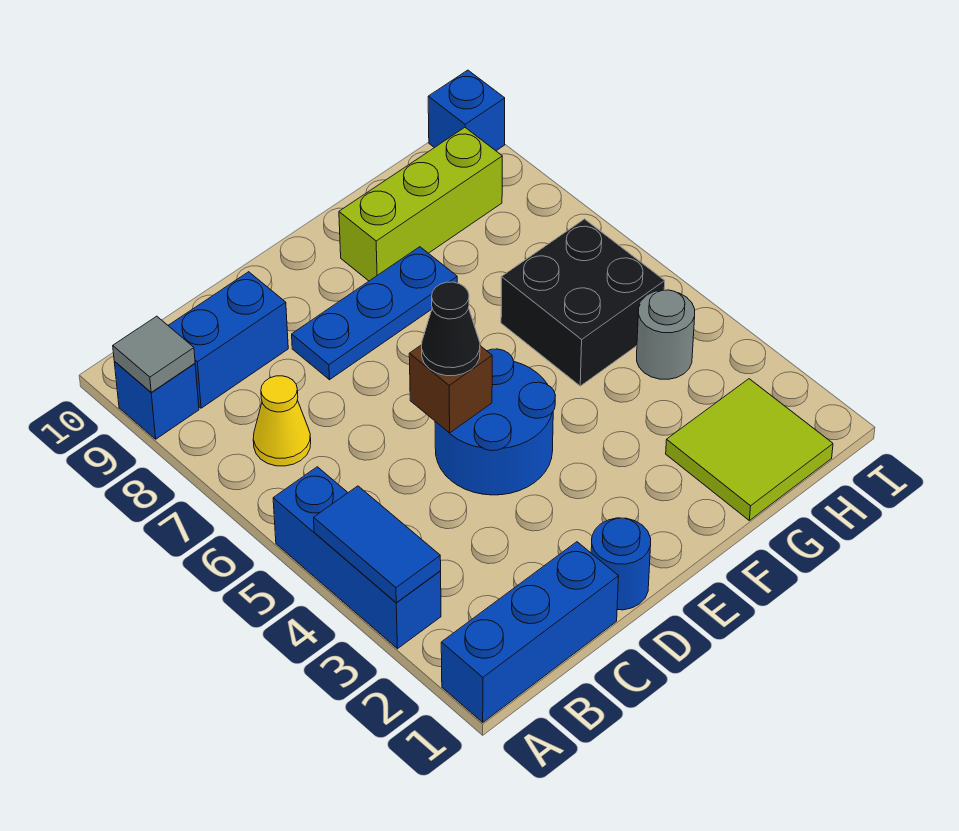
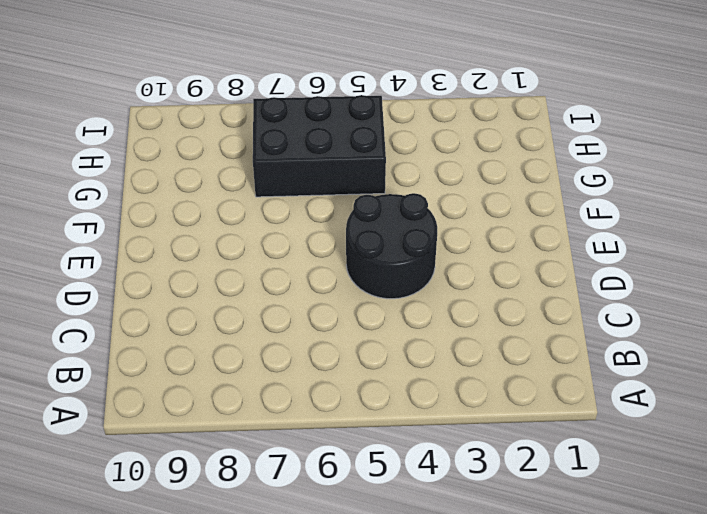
black 2x2 round brick [346,193,437,299] -> blue 2x2 round brick [435,349,556,495]
black 2x3 brick [253,95,386,197] -> black 2x2 brick [501,219,665,386]
none -> blue 1x3 brick [441,542,619,722]
none -> blue 1x3 brick [273,467,441,649]
none -> blue 1x1 brick [114,362,199,439]

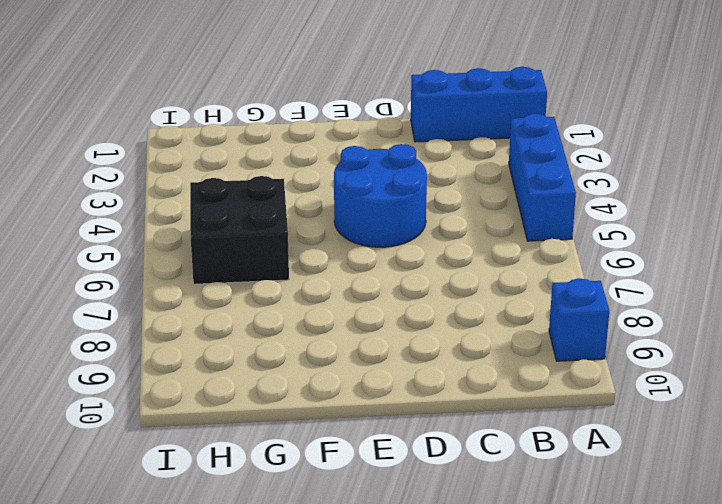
none -> yellow 1x1 cone [253,376,311,466]
none -> blue 1x2 brick [168,272,288,408]
none -> blue 1x1 round brick [591,518,651,610]

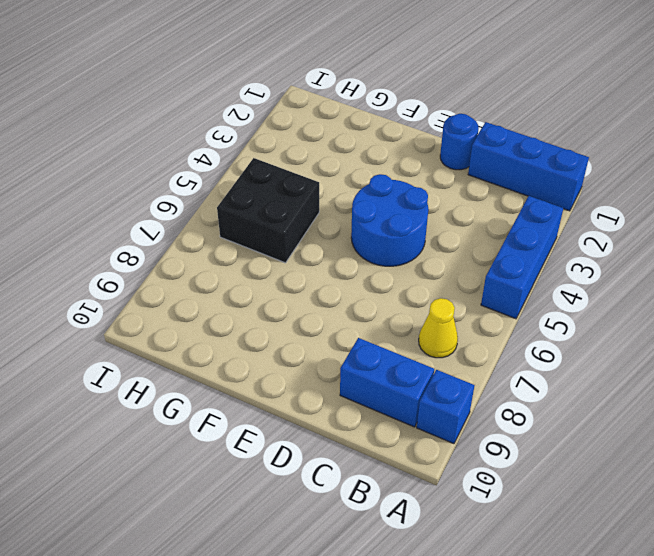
none -> blue 1x3 plate [292,247,457,380]
none -> lime 1x3 brick [339,128,502,281]
none -> lime 2x2 tile [666,379,833,520]

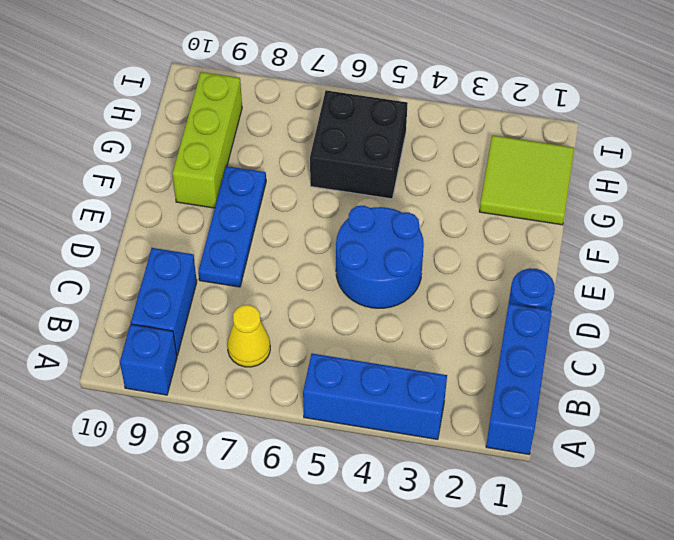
none -> grey 1x1 round brick [637,290,695,379]
none -> blue 1x1 brick [428,70,505,151]
none -> blue 1x2 tile [314,486,441,603]

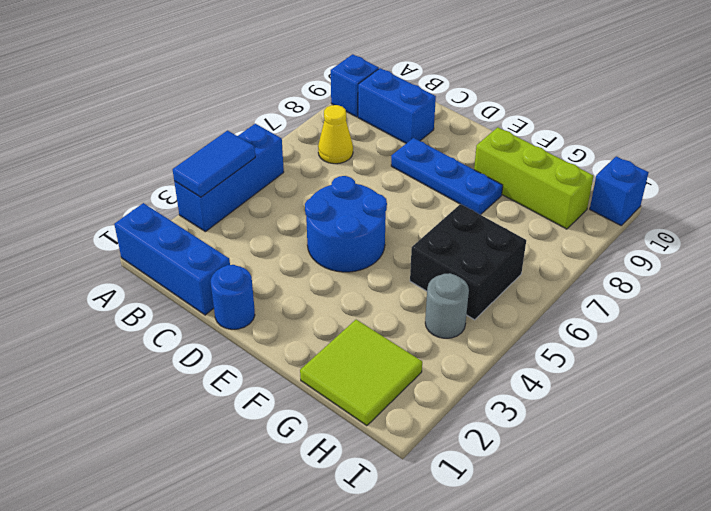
none -> grey 1x1 tile [113,316,195,393]
none -> brown 1x1 brick [409,345,492,433]
none -> black 1x1 cone [422,282,480,376]

